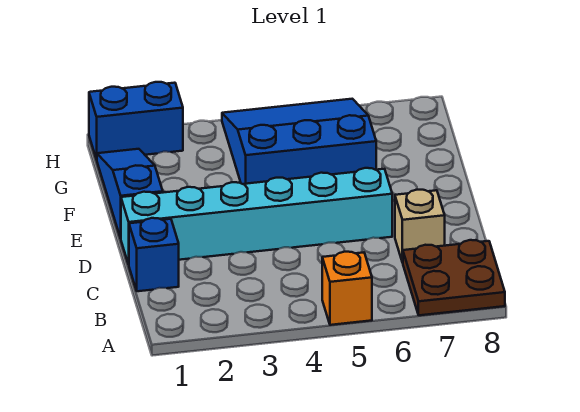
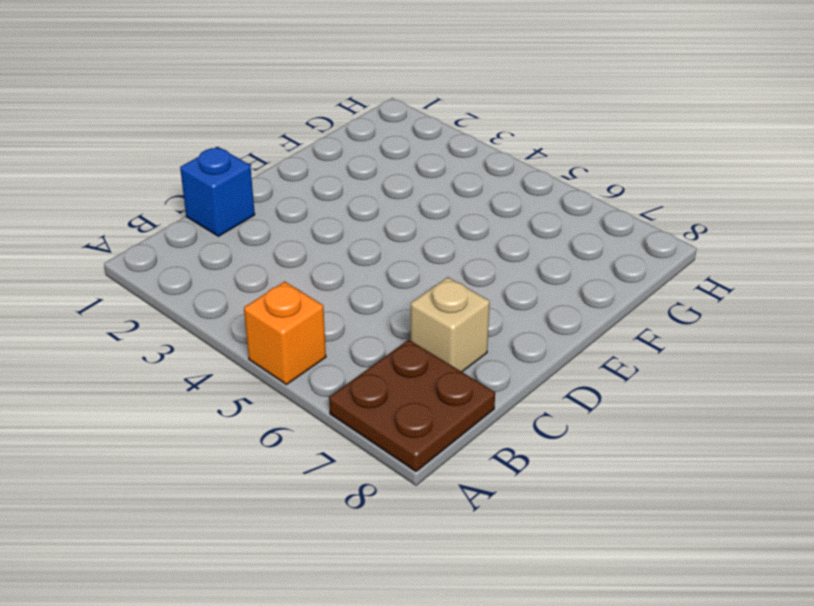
none -> cyan 1x6 brick [121,168,392,264]
none -> blue 1x3 slope [97,149,163,238]

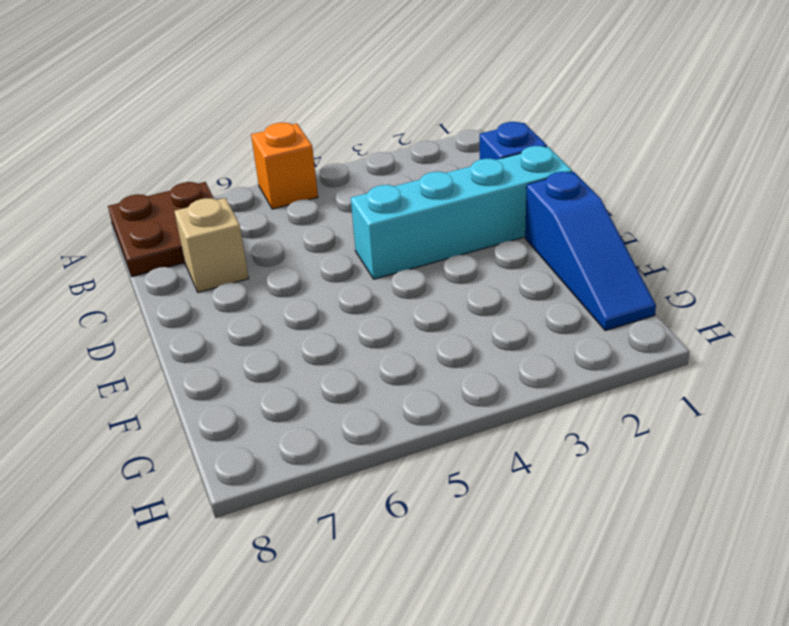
cyan 1x4 brick [351,146,572,279] -> cyan 1x6 brick [121,168,392,264]
none -> blue 3x3 slope [222,99,376,184]
none -> blue 1x2 brick [89,82,183,160]

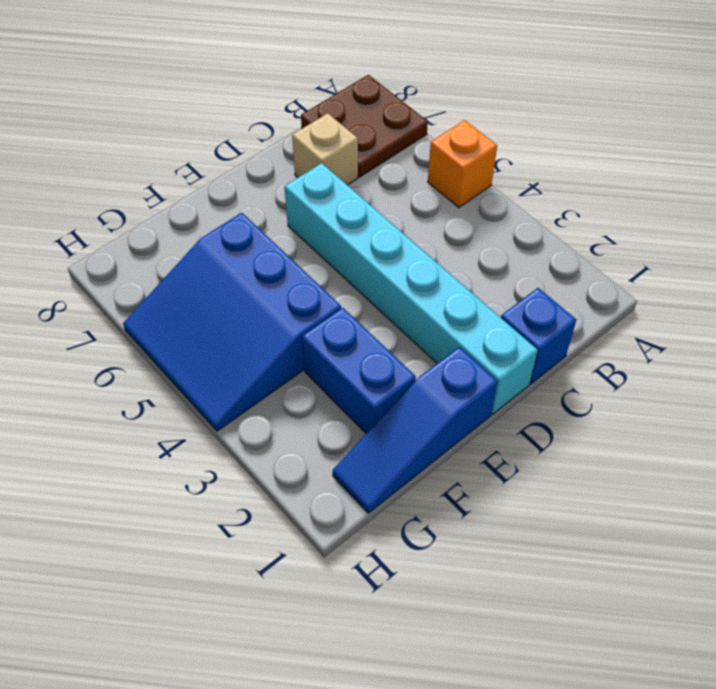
blue 1x2 brick [302,308,416,433] -> blue 1x2 brick moved to [89,82,183,160]

